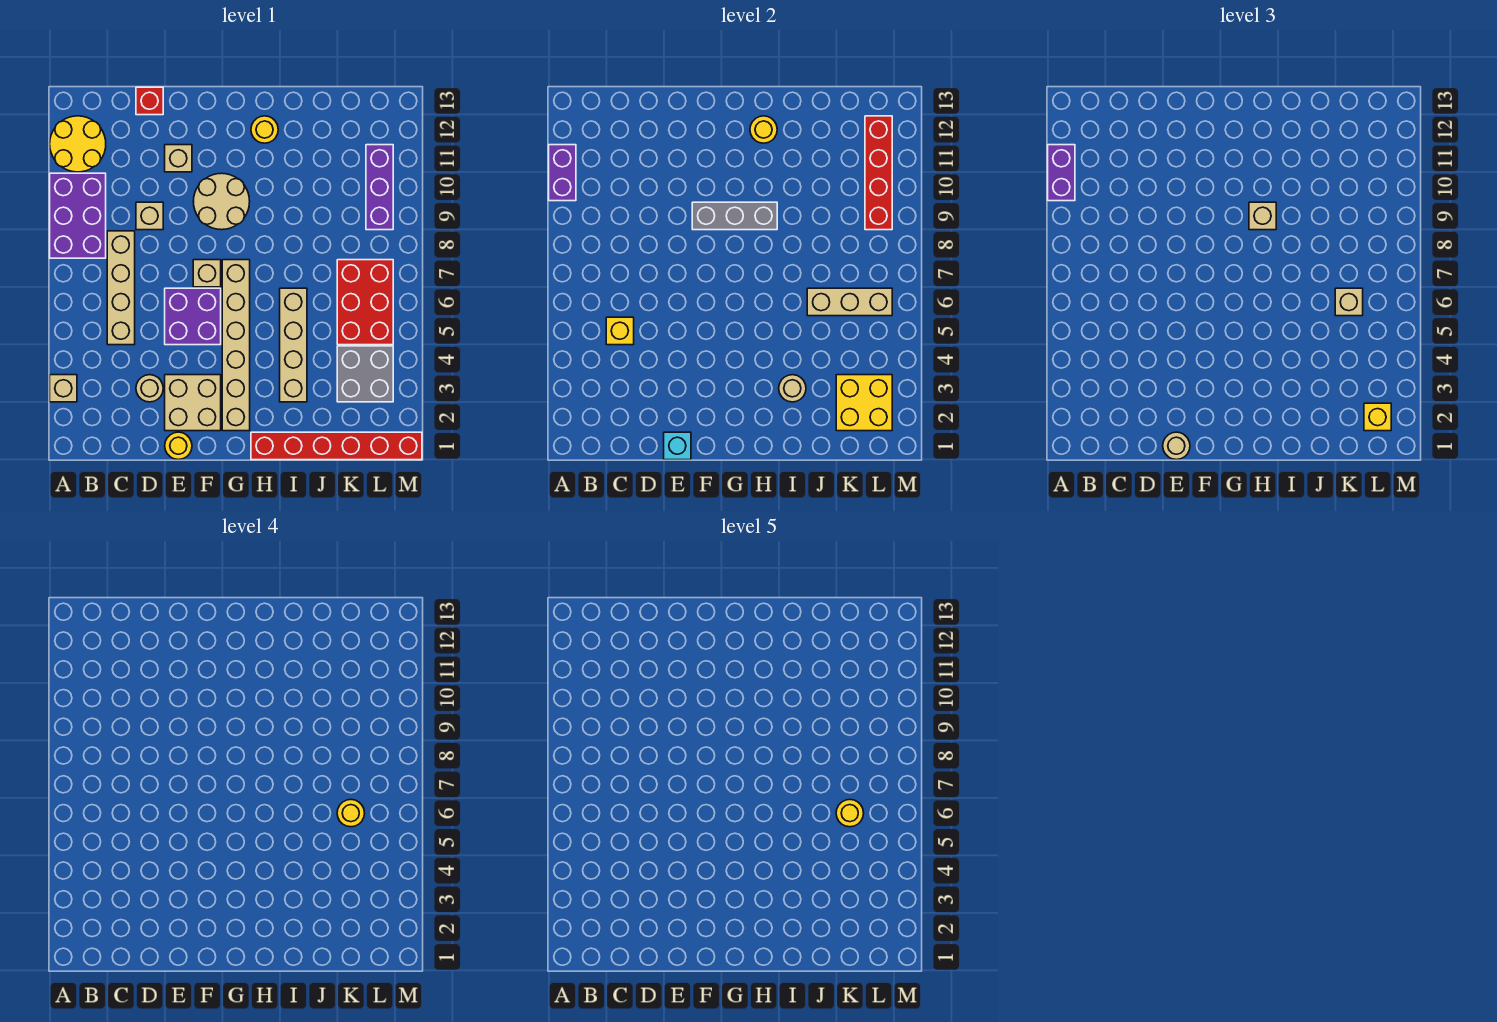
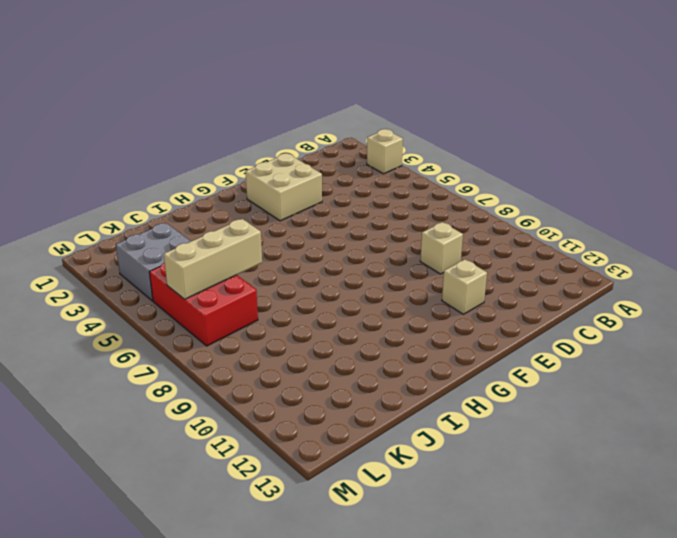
none -> purple 2x3 brick [50,173,106,258]
none -> yellow 2x2 round brick [50,116,106,172]
none -> tan 1x4 brick [107,231,135,345]
none -> tan 1x1 round brick [136,375,163,402]

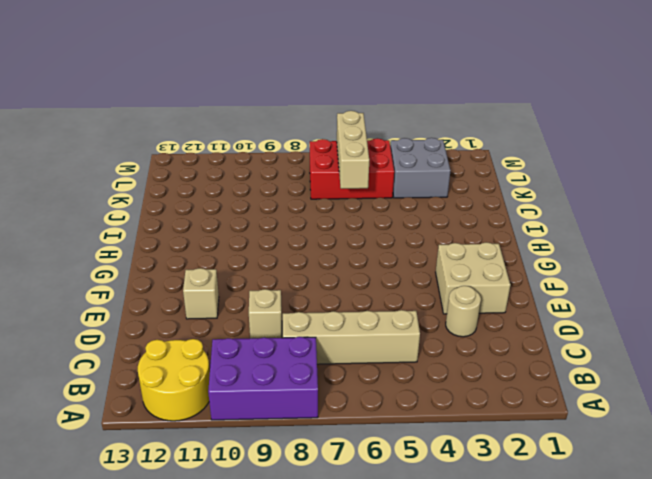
none -> tan 1x1 brick [50,375,77,402]
none -> red 1x1 brick [136,87,163,115]
none -> yellow 1x1 round brick [165,432,192,460]
none -> purple 2x2 brick [165,288,221,345]

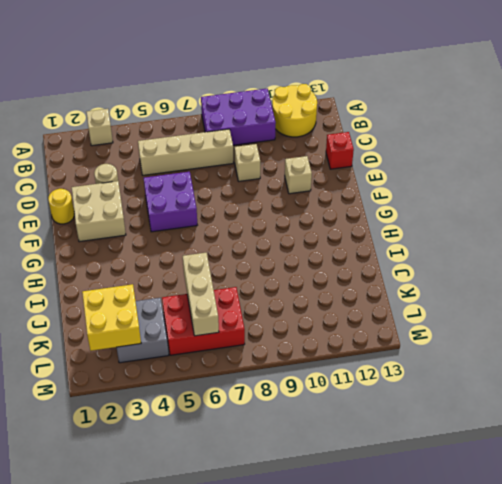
none -> tan 1x1 brick [193,260,221,287]
none -> tan 2x2 round brick [193,173,250,230]
none -> tan 1x6 brick [222,260,250,431]
none -> red 1x6 brick [251,432,422,460]

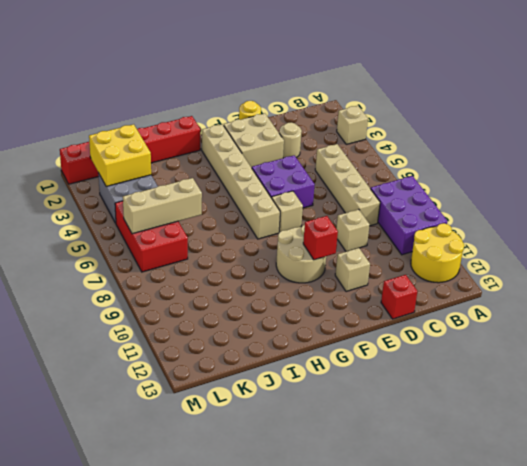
red 1x1 brick [303,216,338,260] -> none
none -> yellow 1x1 round brick [251,116,278,143]
none -> tan 1x4 brick [280,288,307,402]
none -> purple 1x3 brick [366,145,393,230]
none -> purple 1x2 brick [549,145,576,201]

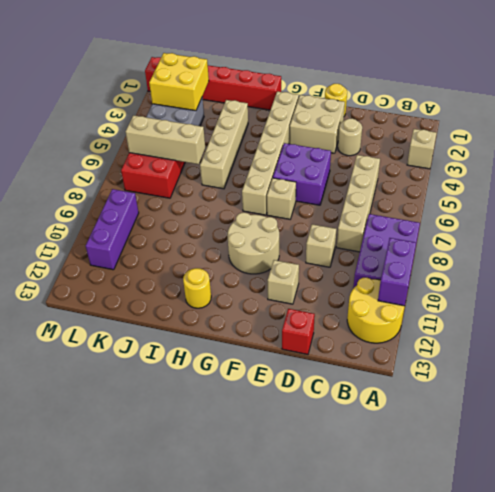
none -> yellow 1x1 brick [606,317,634,345]
none -> cyan 1x1 brick [664,432,691,460]
none -> grey 1x3 brick [692,202,777,230]
none -> yellow 1x1 round brick [750,116,777,143]

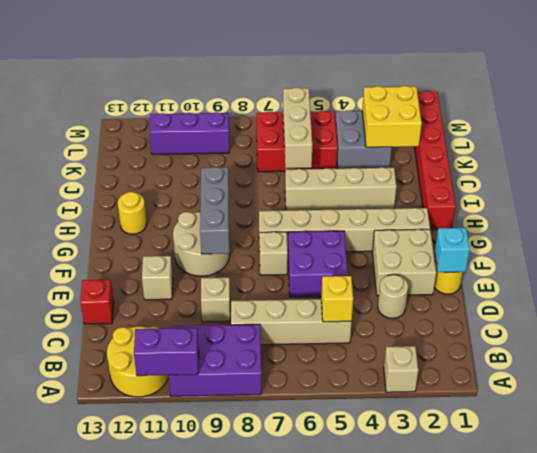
none -> yellow 1x1 round brick [750,116,777,143]
none -> tan 1x1 round brick [779,375,806,402]
none -> red 1x4 brick [865,116,892,230]
none -> purple 1x2 brick [1048,145,1075,201]

